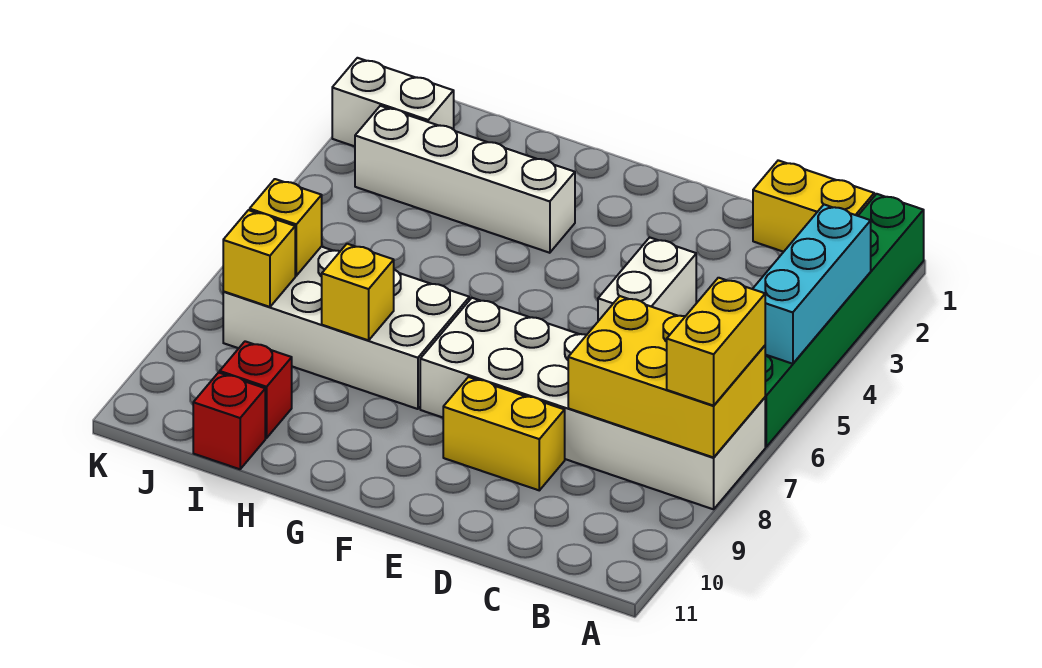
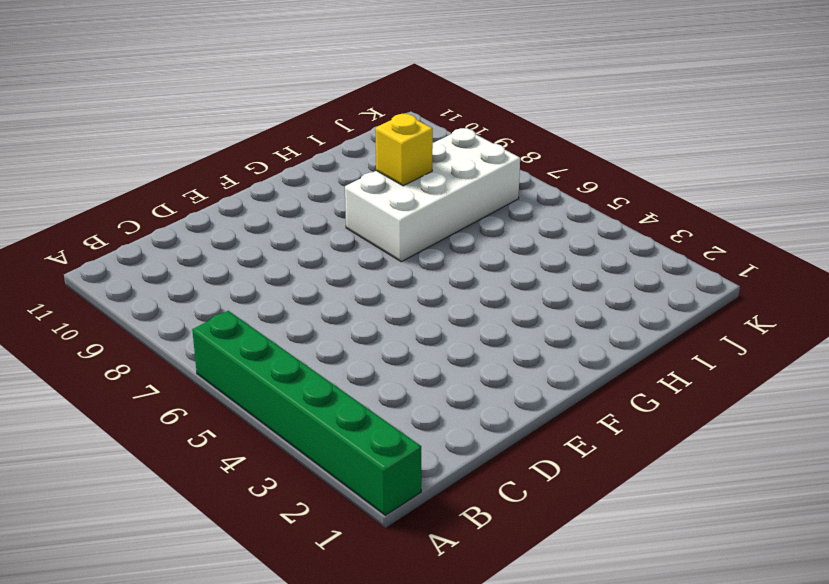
none -> white 2x6 brick [420,298,765,509]
none -> yellow 1x2 brick [753,160,874,252]
none -> white 1x2 brick [598,237,696,321]

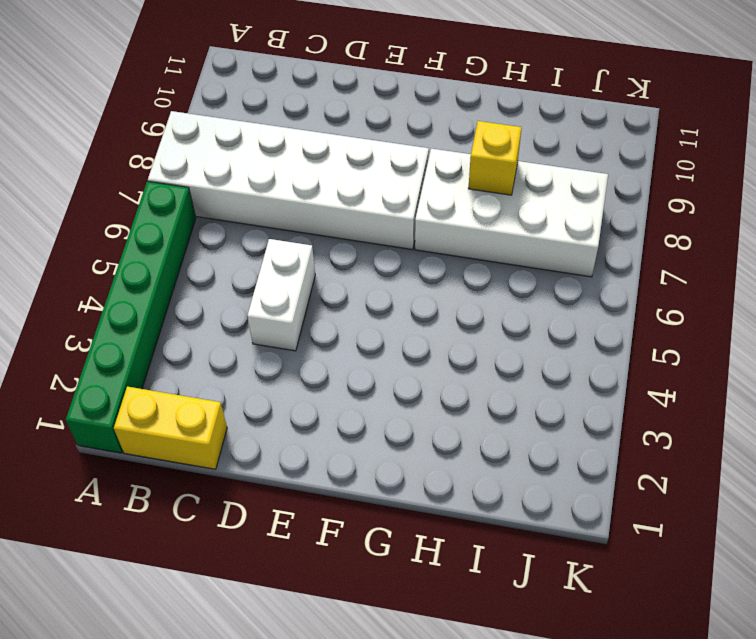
none -> yellow 1x2 brick [443,377,565,490]
none -> white 1x4 brick [355,106,575,253]
none -> red 1x1 brick [220,341,292,438]

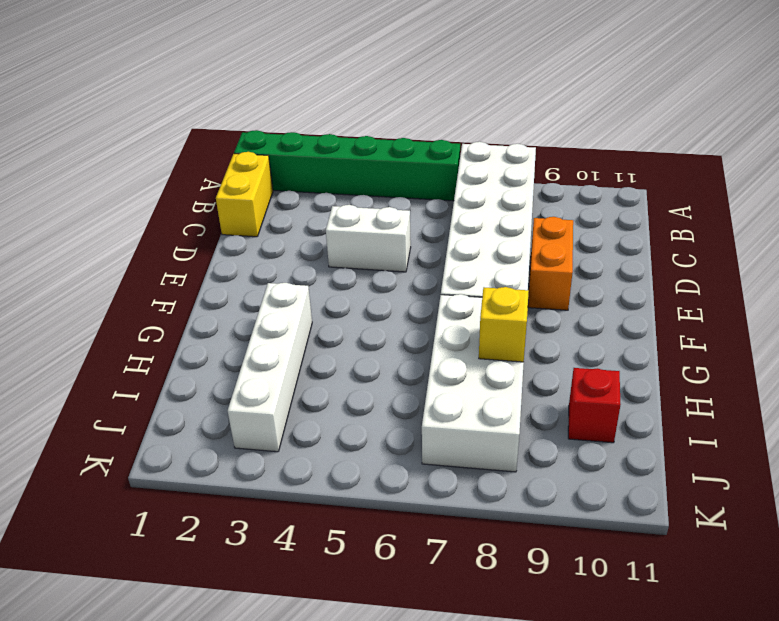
orange 1x2 brick [528,217,573,310] -> yellow 1x2 brick [443,377,565,490]
none -> red 1x1 brick [193,372,265,469]
none -> white 1x2 brick [332,58,454,146]
none -> cyan 1x3 brick [753,205,871,364]

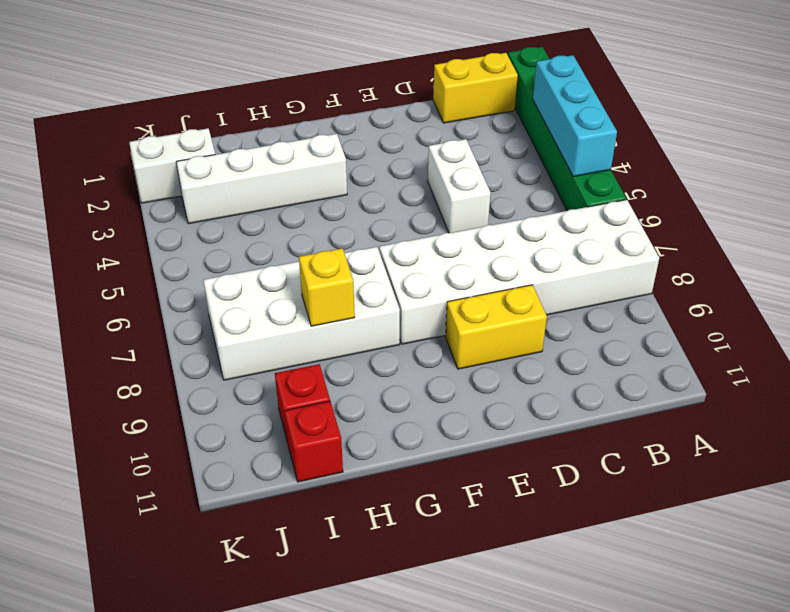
none -> yellow 2x3 brick [568,296,765,457]
none -> yellow 1x1 brick [250,179,322,276]
none -> yellow 1x1 brick [223,210,295,307]

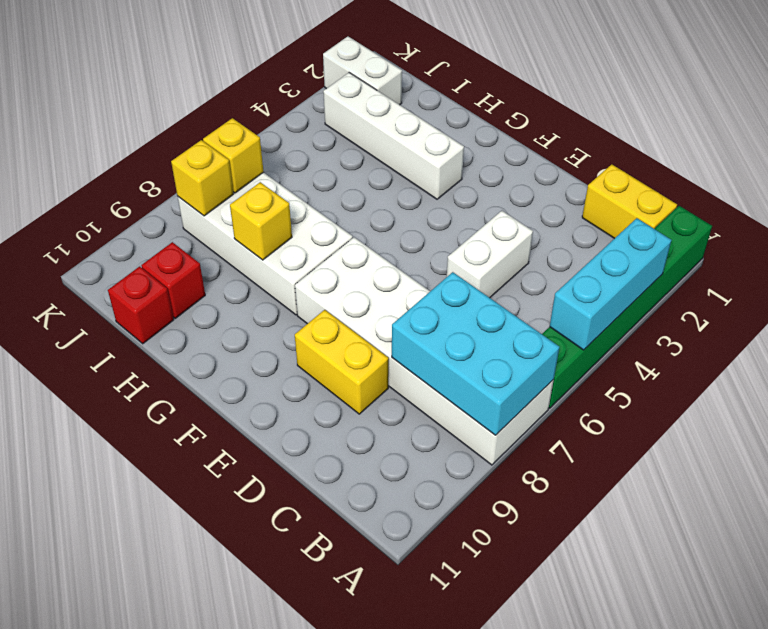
cyan 2x3 brick [392,272,559,435] -> yellow 2x3 brick [568,296,765,457]
none -> yellow 1x2 brick [667,278,765,406]

